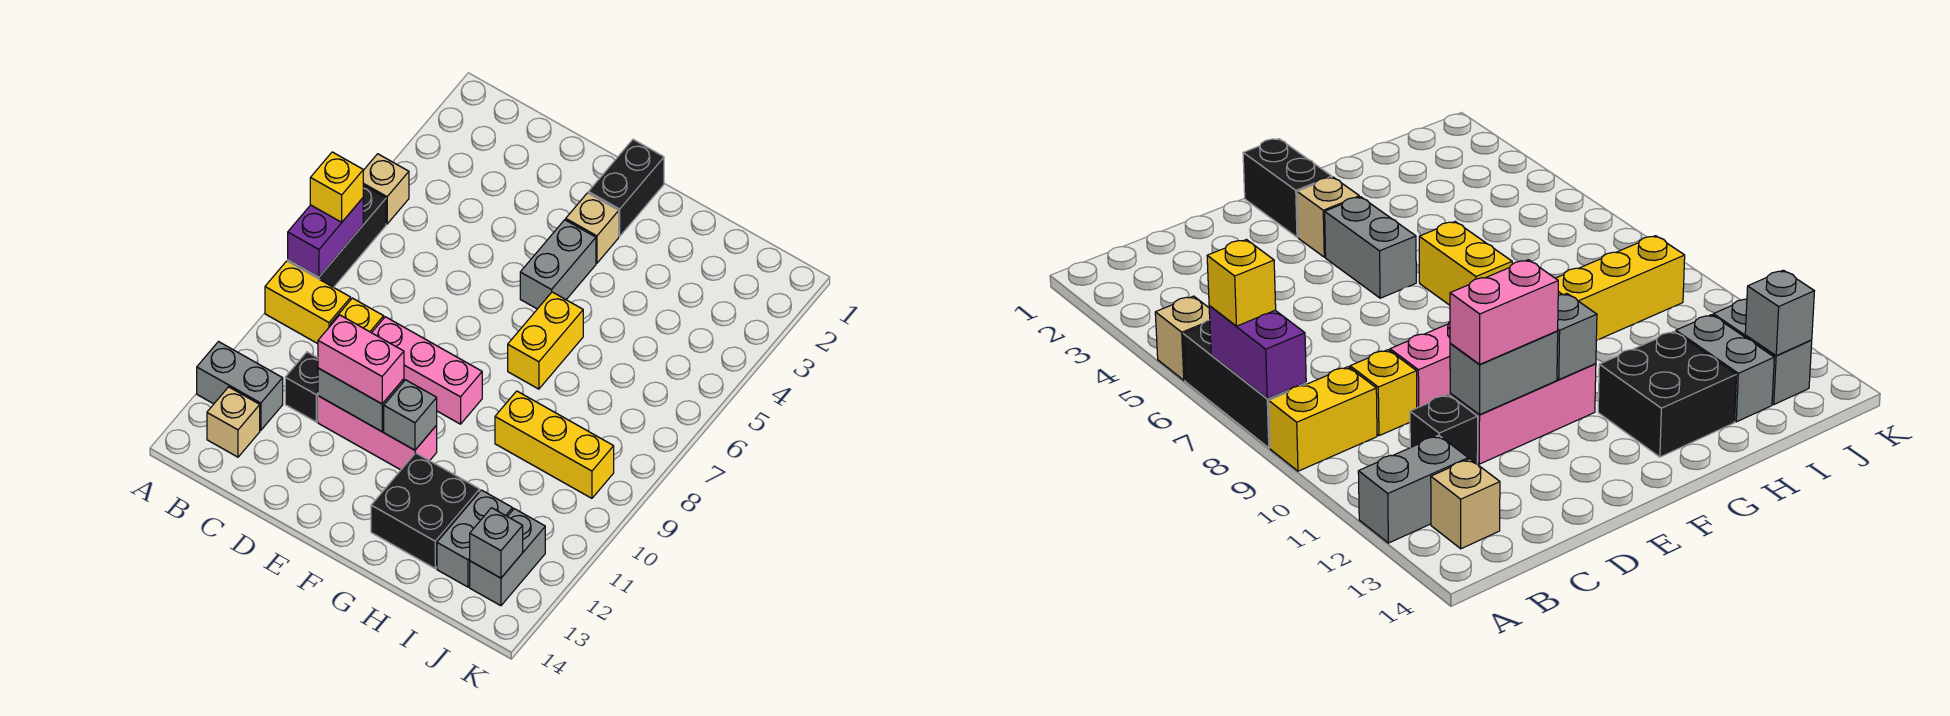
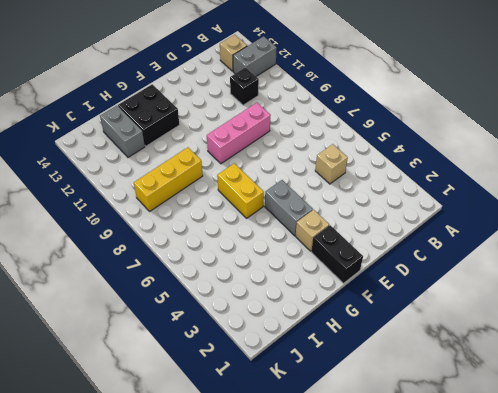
tan 1x1 brick [315,144,348,184] -> tan 1x1 brick moved to [363,154,409,224]
none -> black 1x3 brick [288,185,386,287]
none -> yellow 1x2 brick [265,261,351,344]
none -> yellow 1x1 brick [331,298,384,333]

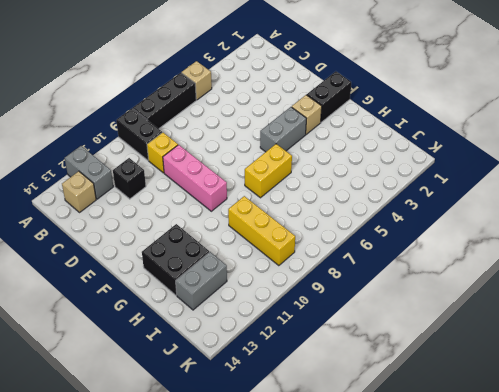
black 1x2 brick [116,108,162,160] -> yellow 1x2 brick [265,261,351,344]
none -> pink 1x3 brick [318,396,437,470]
none -> grey 1x2 brick [470,509,545,606]
none -> purple 1x2 brick [288,198,363,277]

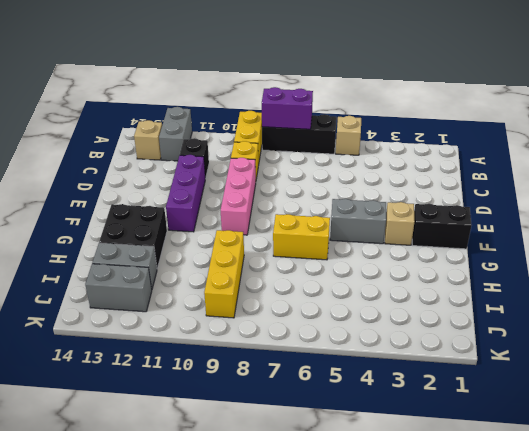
purple 1x3 brick [166,155,205,232] -> pink 1x3 brick [318,396,437,470]
none -> grey 1x2 brick [318,368,404,432]
none -> grey 1x1 brick [384,380,437,450]
none -> grey 1x1 brick [470,508,523,578]

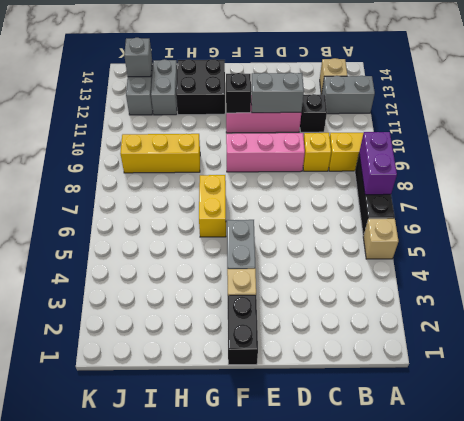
black 1x1 brick [226,73,251,113] -> grey 1x1 brick [384,380,437,450]
none -> yellow 1x1 brick [310,152,363,222]
none -> pink 1x2 brick [318,315,404,404]

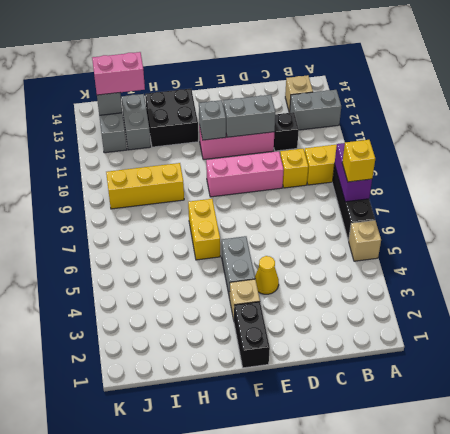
yellow 1x1 cone [255,256,279,294] -> none
pink 1x2 brick [92,52,145,95] -> pink 1x2 brick moved to [318,315,404,404]

